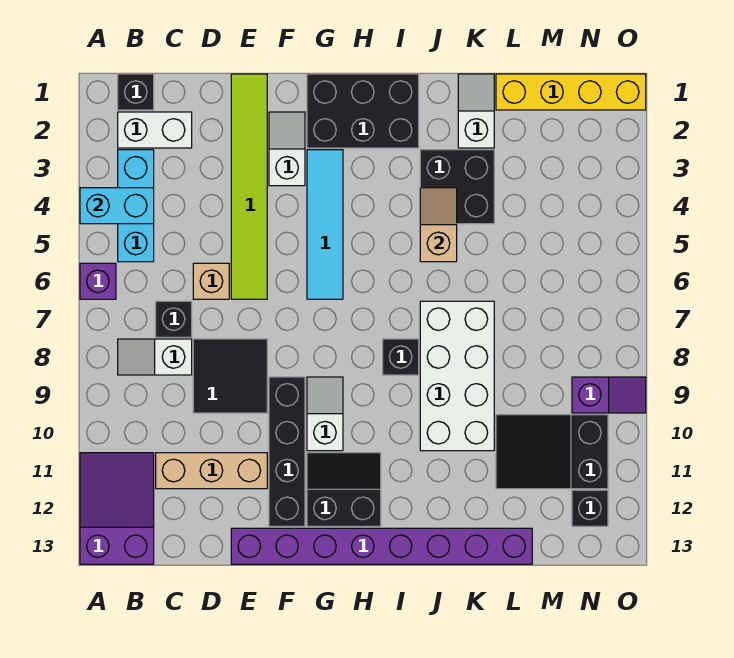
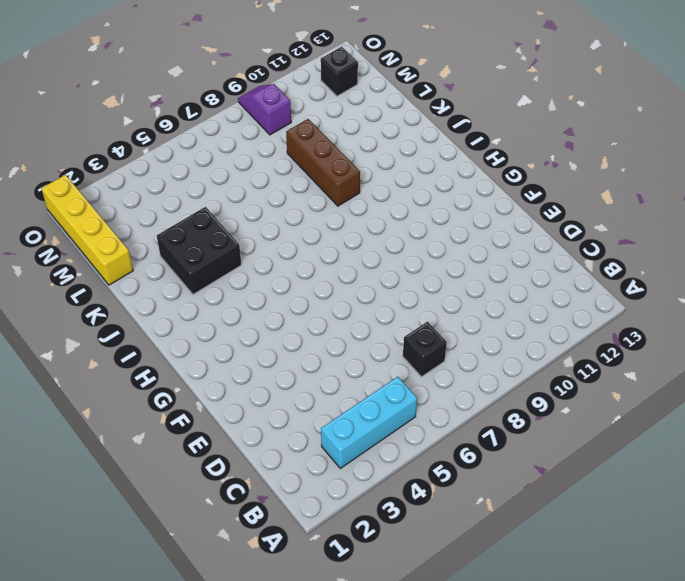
brown 1x3 brick [286,119,360,206] -> white 2x4 brick [420,301,494,451]
none -> purple 1x1 brick [80,263,116,299]
none -> purple 2x3 slope [80,453,154,564]
none -> black 1x1 brick [118,74,154,110]

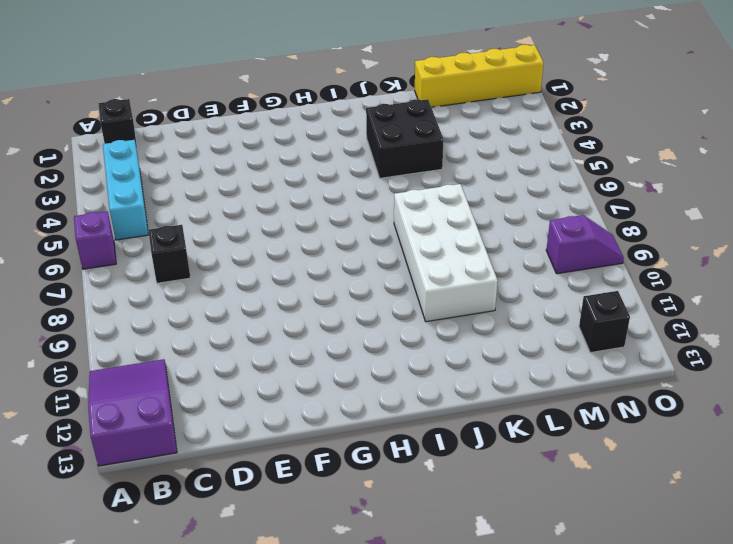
none -> white 1x2 brick [118,112,192,148]
none -> white 1x2 slope [118,339,192,375]
none -> tan 1x3 brick [156,453,267,489]

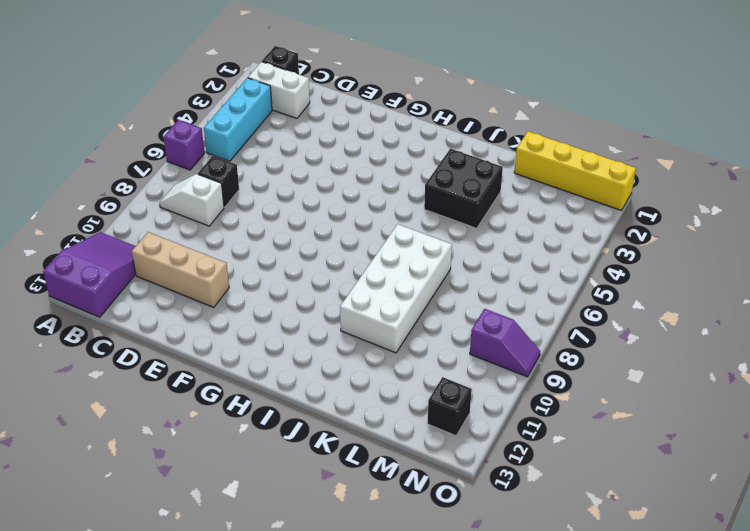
none -> tan 1x1 brick [193,263,229,299]
none -> black 2x2 tile [193,339,267,413]
none -> lime 1x6 tile [231,74,267,299]

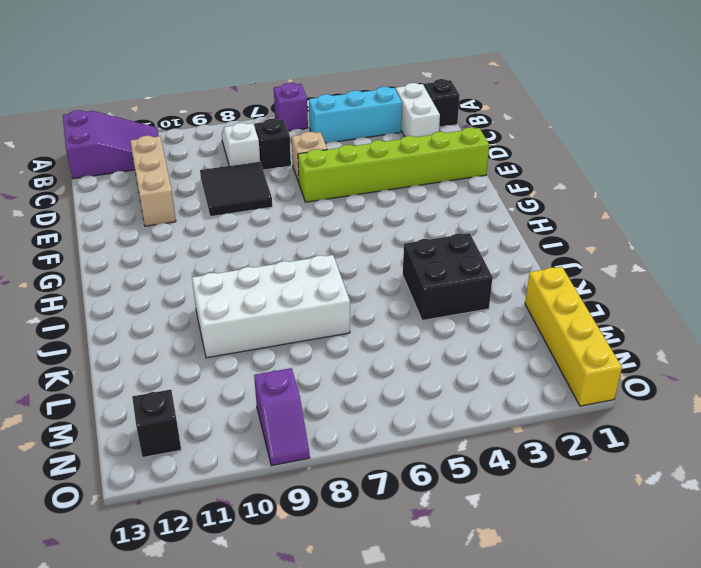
lime 1x6 brick [298,128,489,202] -> lime 1x6 tile [231,74,267,299]
none -> purple 1x8 brick [231,528,532,564]
none -> white 1x2 slope [269,112,305,186]
none -> black 1x4 brick [269,377,305,526]

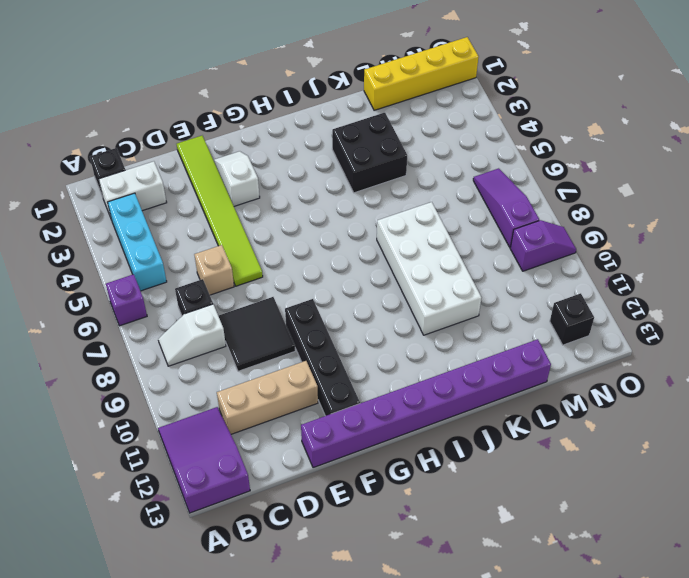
purple 1x3 slope [473,168,539,248] -> none
none -> black 2x3 brick [307,74,419,148]
none -> cyan 1x4 tile [307,150,343,299]
none -> white 1x2 slope [307,377,343,451]

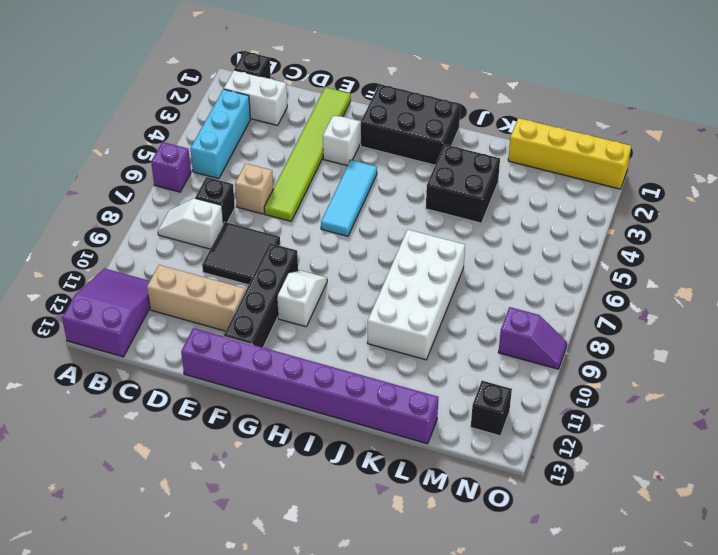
cyan 1x3 tile [321,160,377,236] -> cyan 1x4 tile [307,150,343,299]
none -> black 2x2 slope [307,453,381,526]
none -> black 1x1 brick [383,339,419,375]
none -> white 1x2 slope [458,74,494,148]

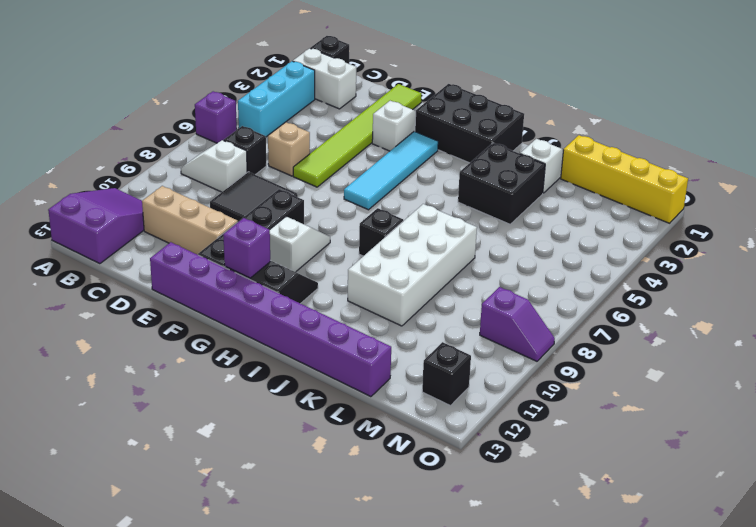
purple 1x1 brick [223,218,270,278] -> none
none -> black 2x3 slope [496,415,608,489]
none -> cyan 1x2 brick [80,188,154,224]
none -> tan 1x2 slope [420,188,457,262]

